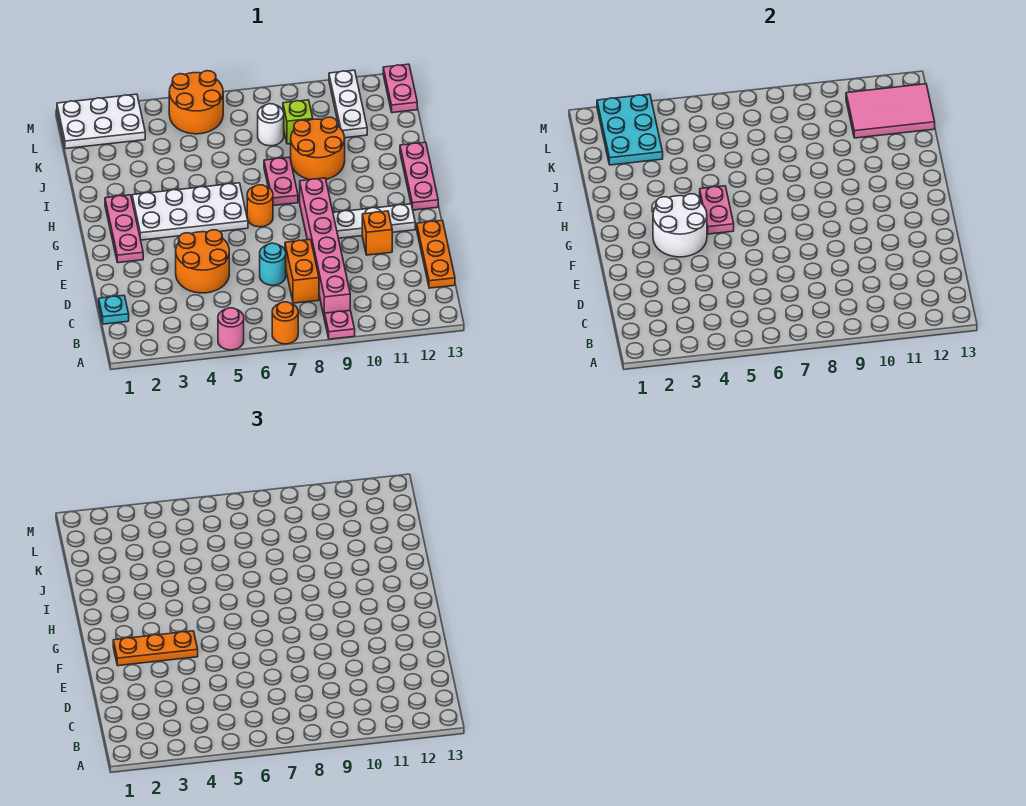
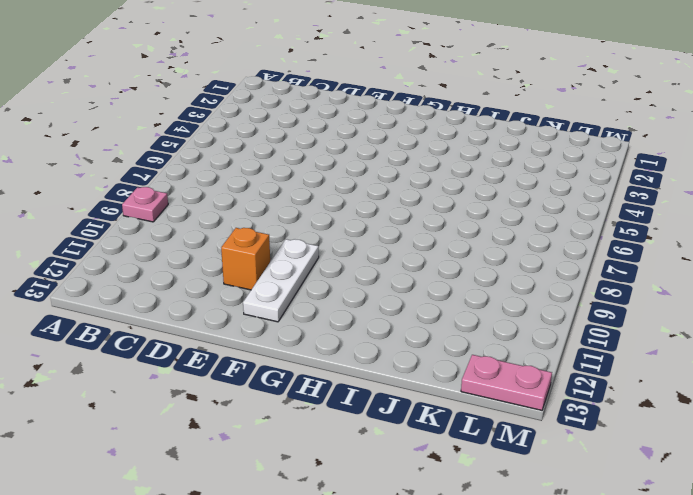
none -> pink 1x1 round brick [218,308,244,350]
none -> orange 1x1 round brick [272,302,298,344]
none -> pink 1x6 brick [300,178,350,319]

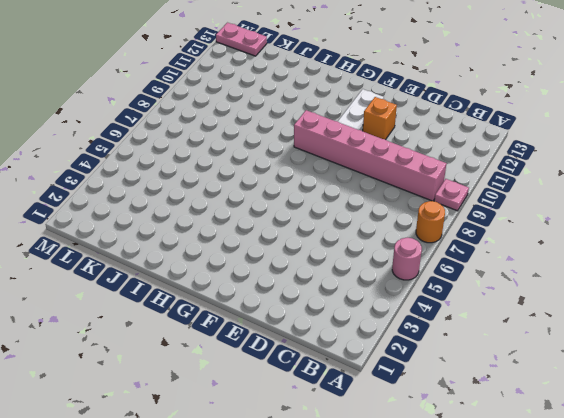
none -> cyan 1x1 plate [99,296,129,324]
none -> orange 1x2 brick [285,240,319,303]
none -> orange 1x3 plate [417,221,455,288]

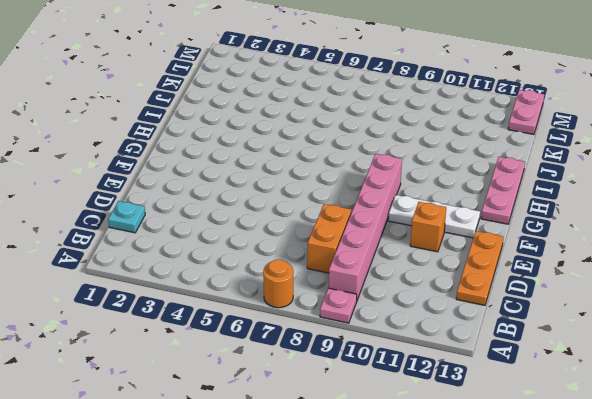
none -> pink 1x1 round brick [218,308,244,350]
none -> orange 2x2 round brick [176,230,229,293]
none -> cyan 1x1 round brick [260,243,286,285]

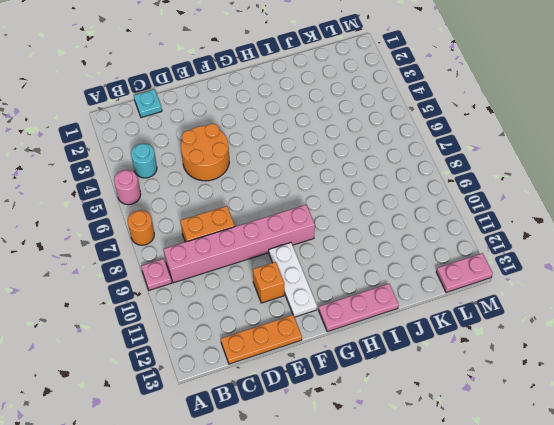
cyan 1x1 round brick [131,143,157,178] -> cyan 1x1 round brick moved to [260,243,286,285]
none -> pink 1x3 plate [105,195,143,263]
none -> white 2x4 plate [132,183,248,240]
none -> orange 1x1 round brick [247,185,273,227]

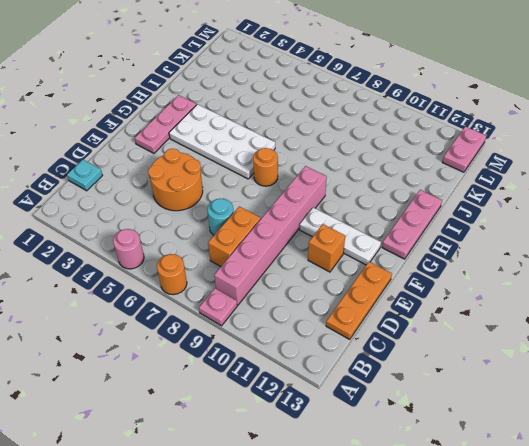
none -> pink 1x2 plate [264,157,298,206]
none -> orange 2x2 round brick [291,117,345,180]
none -> white 1x1 round brick [258,104,284,146]

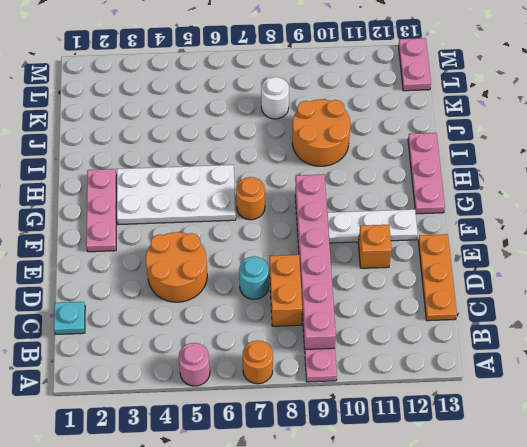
none -> pink 1x2 plate [264,157,298,206]
none -> lime 1x1 brick [283,100,313,144]
none -> white 1x3 plate [329,70,367,138]

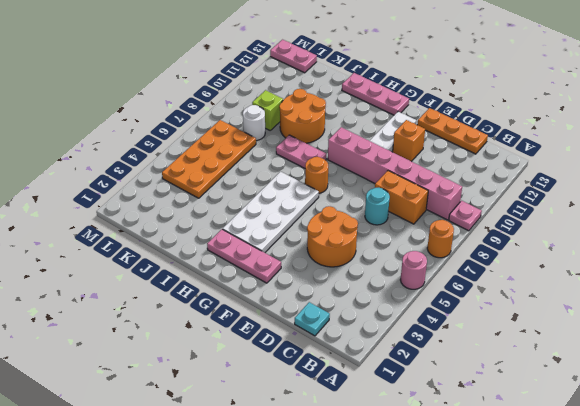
orange 2x4 plate [162,120,256,198] -> orange 2x2 round brick [169,71,223,134]
none -> white 1x3 plate [329,70,367,138]
none -> white 2x3 plate [57,94,145,149]
none -> white 2x2 round brick [653,194,707,257]

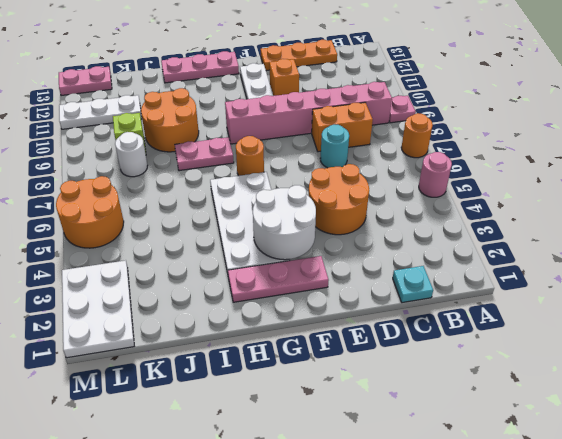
none -> pink 1x2 plate [700,186,734,234]
none -> cyan 2x3 plate [597,94,663,165]
none -> pink 2x3 tile [846,84,935,138]

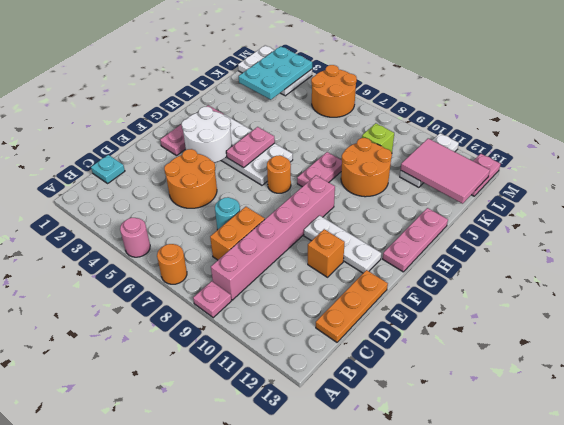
none -> white 1x1 round brick [258,104,284,146]
none -> orange 1x3 plate [113,631,198,666]

